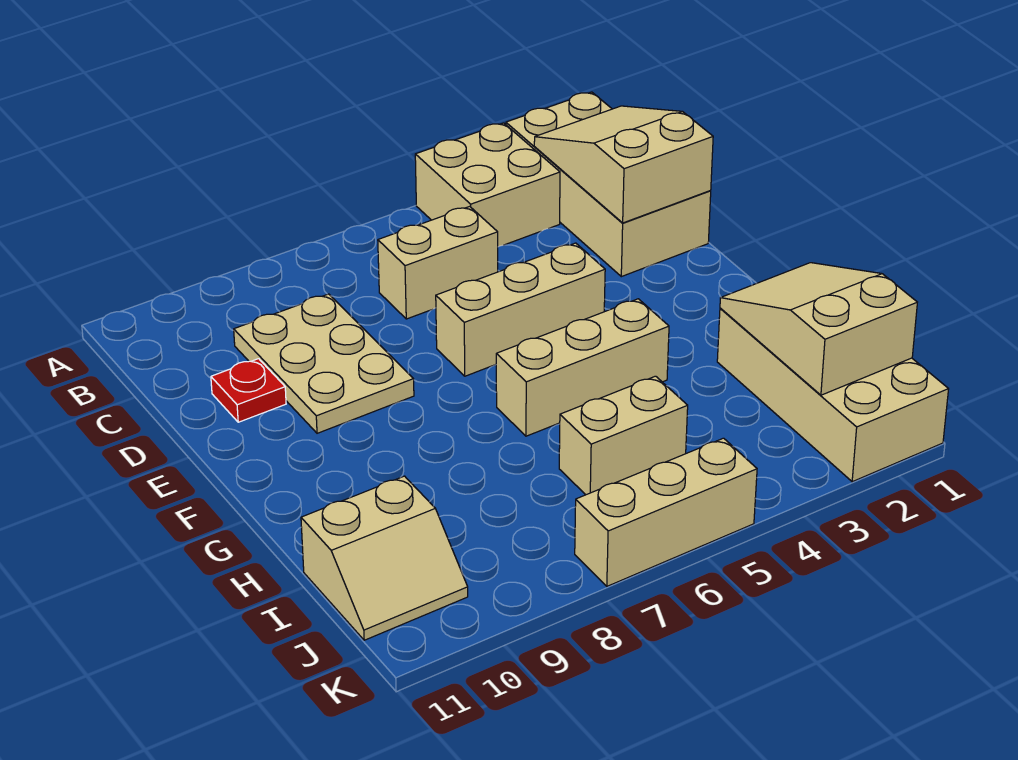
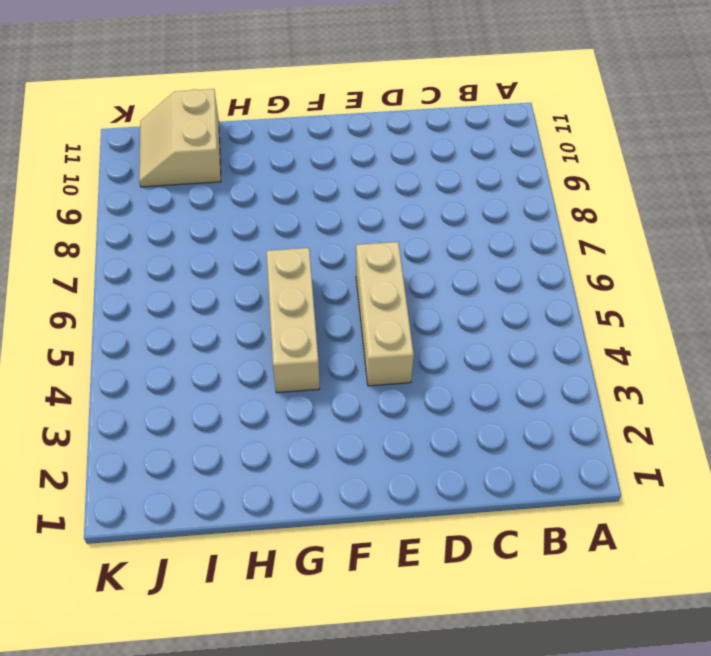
none -> tan 2x4 brick [506,92,711,277]
none -> tan 2x2 brick [415,123,560,247]
none -> tan 1x2 brick [378,206,498,319]

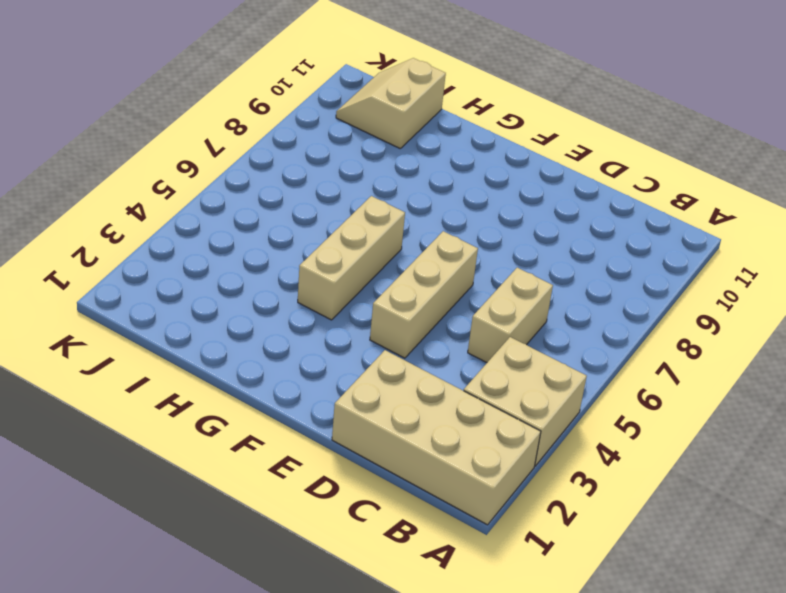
none -> tan 2x3 plate [234,294,414,433]
none -> red 1x1 plate [211,359,286,422]
none -> tan 2x4 brick [717,308,949,482]

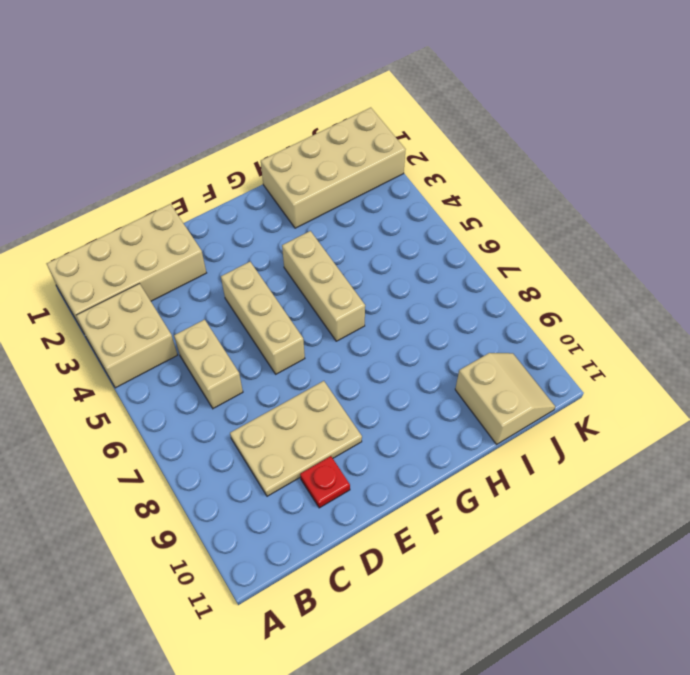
none -> tan 1x2 brick [559,376,688,495]
none -> tan 1x3 brick [575,438,757,586]
none -> tan 2x3 slope [534,106,713,223]

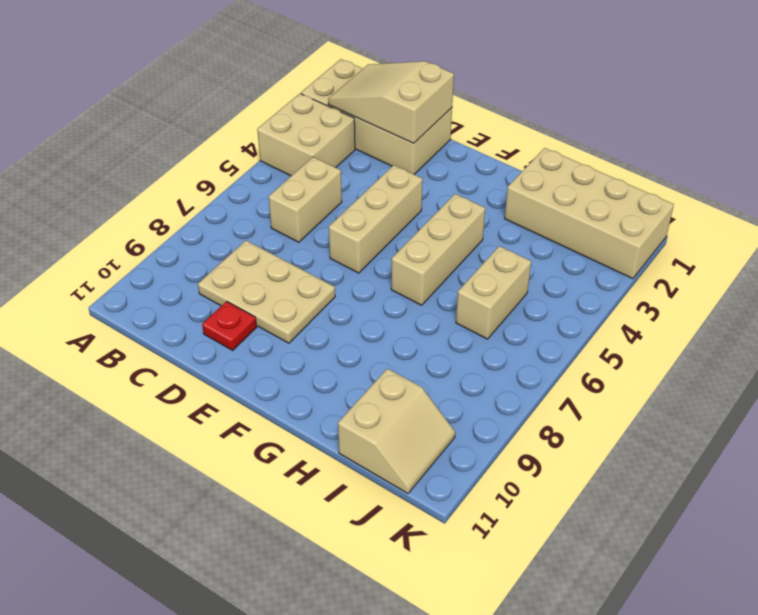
none -> tan 1x3 brick [575,438,757,586]
none -> tan 2x3 slope [720,263,917,395]

